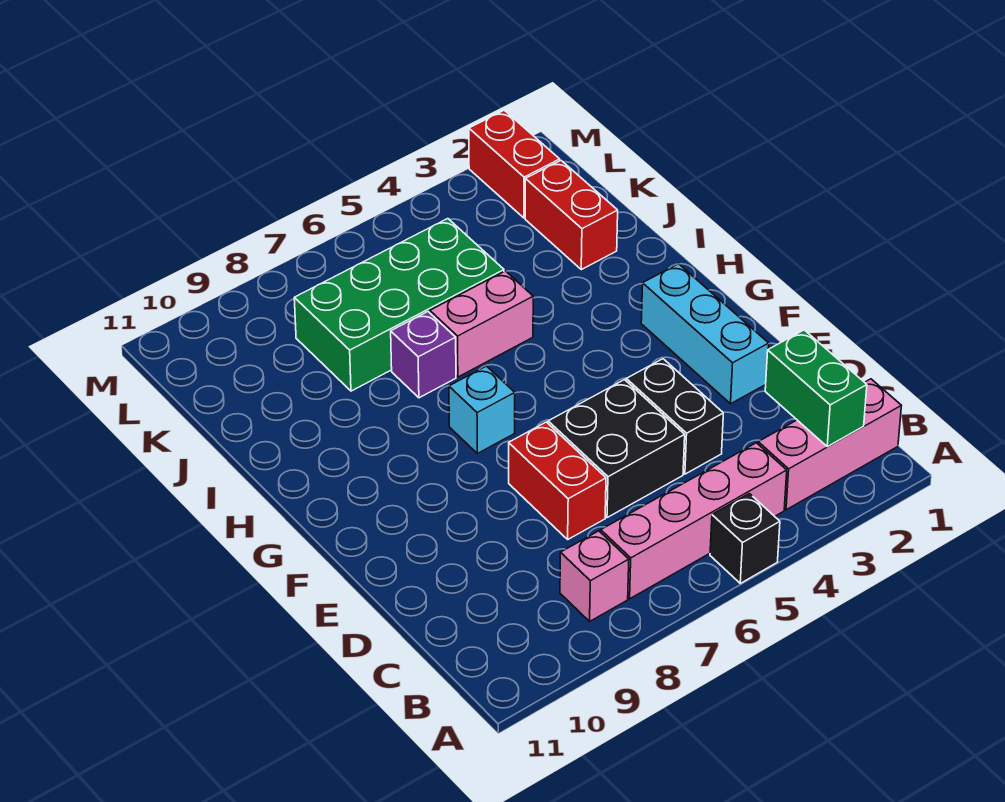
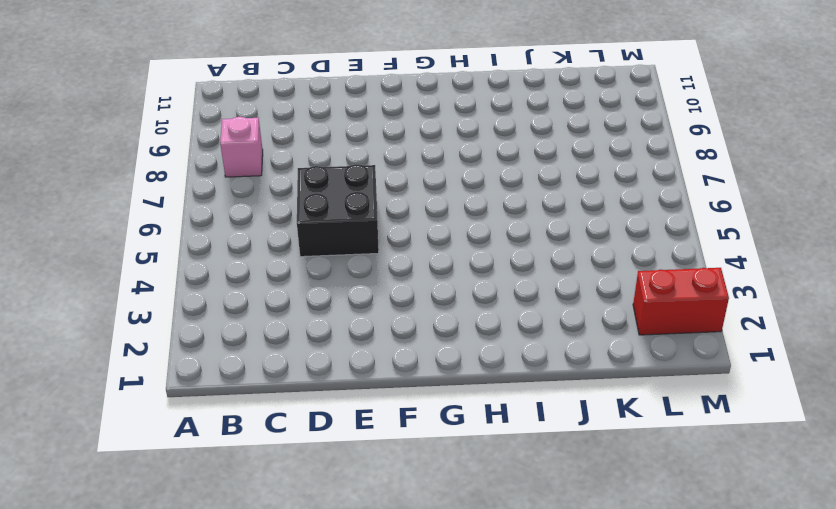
none -> black 1x1 brick [710,494,780,583]
none -> pink 1x3 brick [758,379,901,510]
none -> pink 1x4 brick [601,443,787,599]

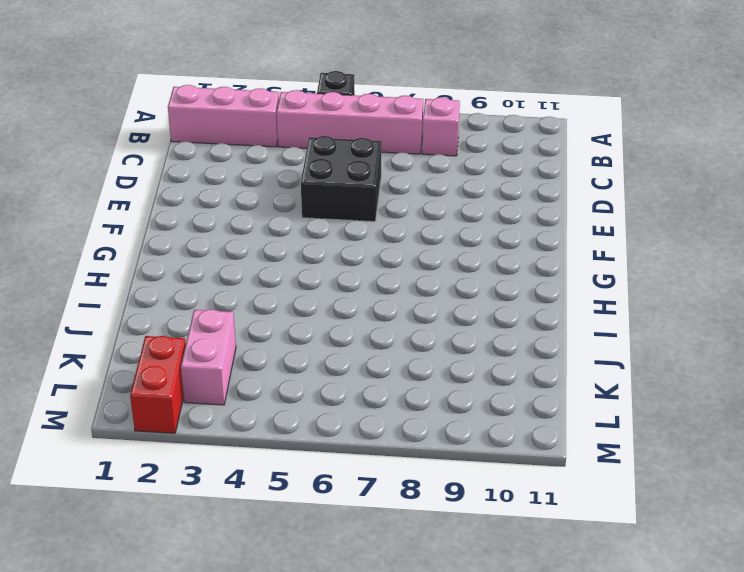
pink 1x2 brick [181,309,236,405] -> pink 1x2 brick turned to [430,271,533,377]
none -> black 1x2 brick [626,359,723,474]
none -> red 1x2 brick [509,422,606,539]
none -> cyan 1x3 brick [641,264,769,404]

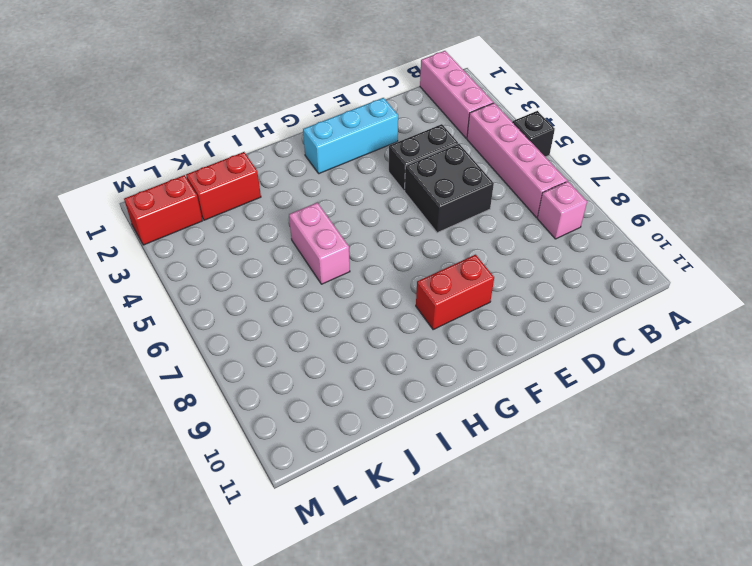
red 1x2 brick [416,255,494,330] -> red 1x2 brick moved to [509,422,606,539]
none -> cyan 1x1 brick [449,366,515,453]
none -> purple 1x1 brick [391,312,456,398]
none -> green 2x4 brick [294,219,504,391]

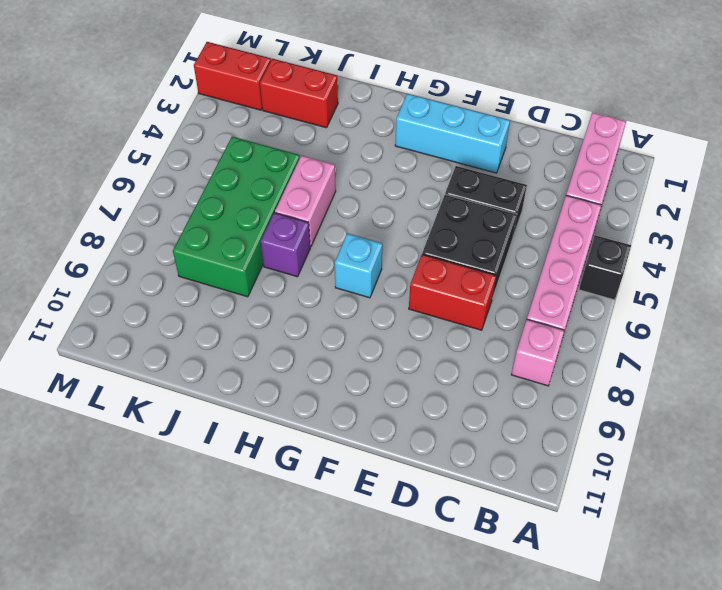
none -> green 1x2 brick [765,330,867,447]

